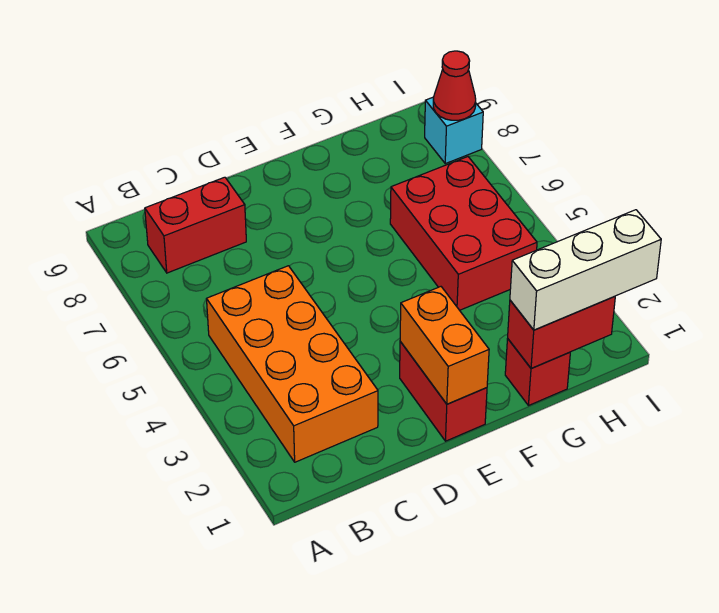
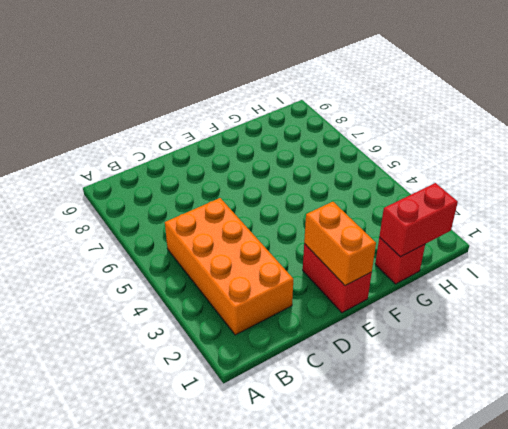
none -> red 1x2 brick [145,177,246,273]
none -> red 2x3 brick [390,157,537,310]

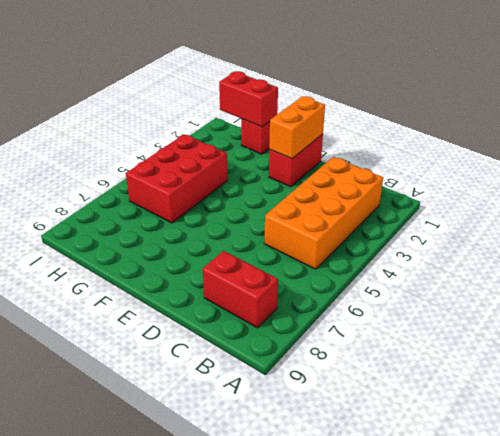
none -> cyan 1x1 brick [425,97,483,164]
none -> red 1x1 cone [433,51,476,120]

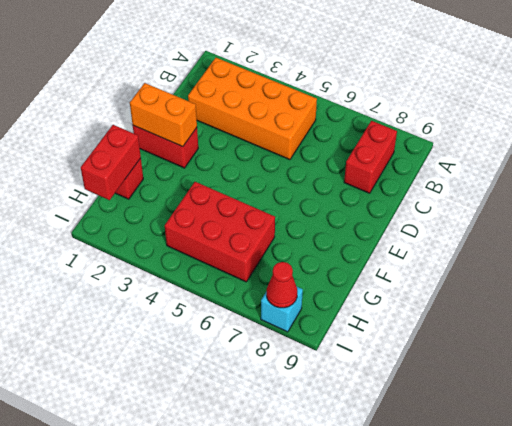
none -> white 1x3 brick [510,210,661,330]

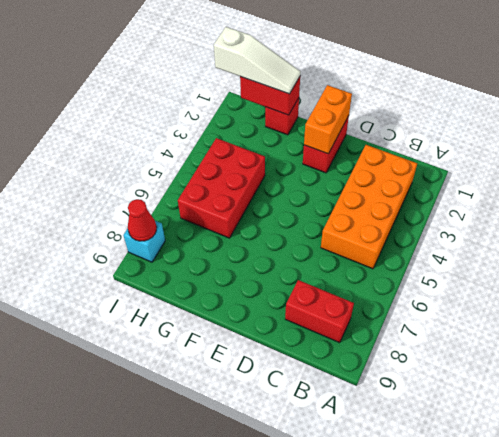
white 1x3 slope [214,27,300,94] -> white 1x3 brick [510,210,661,330]

